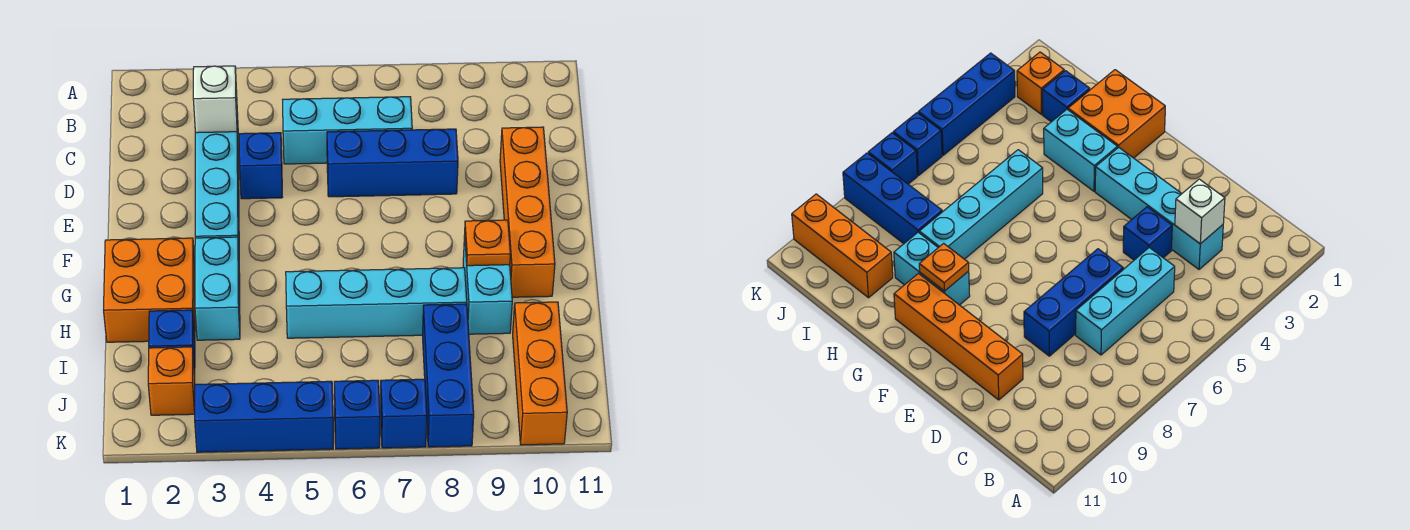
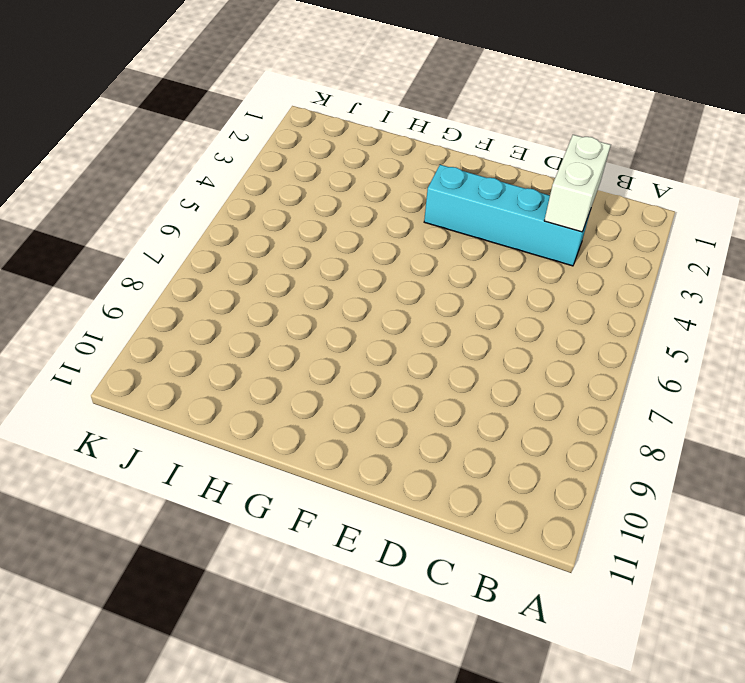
white 1x2 brick [544,135,611,232] -> white 1x1 brick [193,66,237,133]
none -> cyan 1x3 brick [283,97,412,164]
none -> blue 1x1 brick [239,133,282,199]
none -> blue 1x3 brick [327,129,458,197]

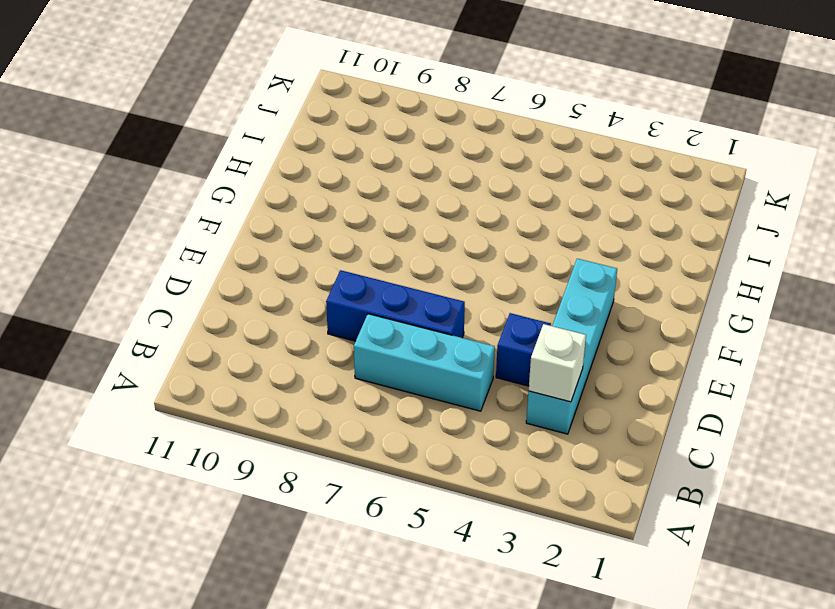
none -> orange 1x4 brick [500,127,555,297]
none -> orange 2x2 brick [104,238,195,342]
none -> cyan 1x2 brick [195,237,240,340]

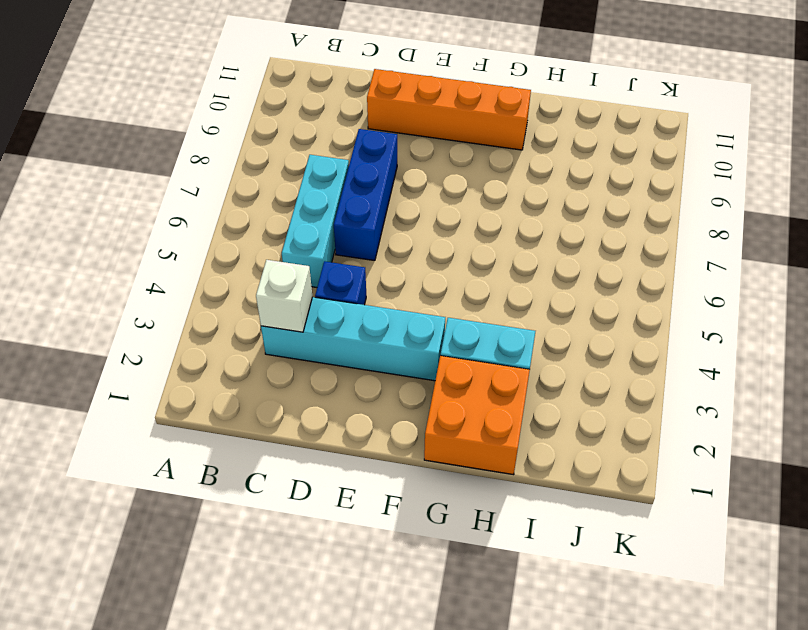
none -> cyan 1x2 brick [463,235,512,334]
none -> cyan 1x4 brick [286,268,467,338]
none -> blue 1x1 brick [149,310,195,374]

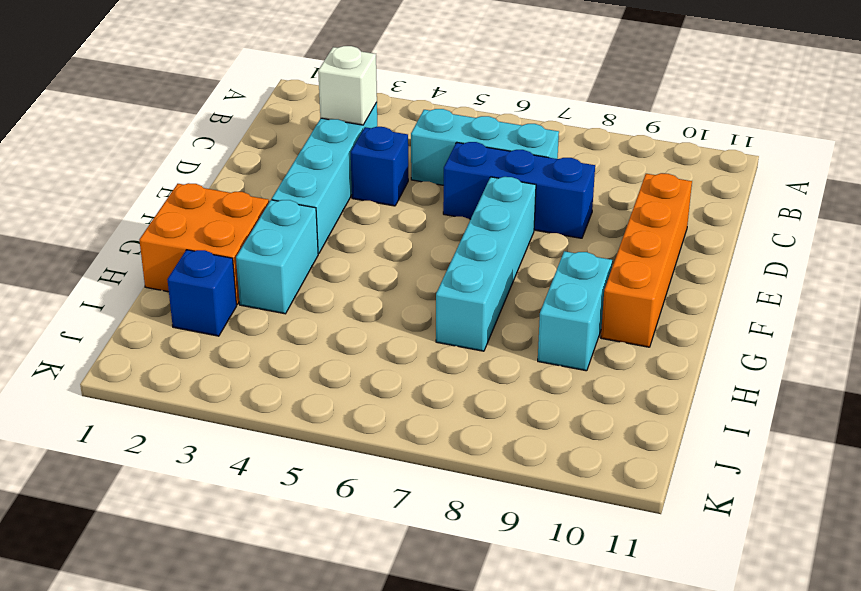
cyan 1x4 brick [436,177,536,351] -> cyan 1x4 brick turned to [286,268,467,338]
none -> blue 1x3 brick [423,304,474,447]
none -> orange 1x3 brick [513,302,567,445]
none -> orange 1x1 brick [148,347,195,415]

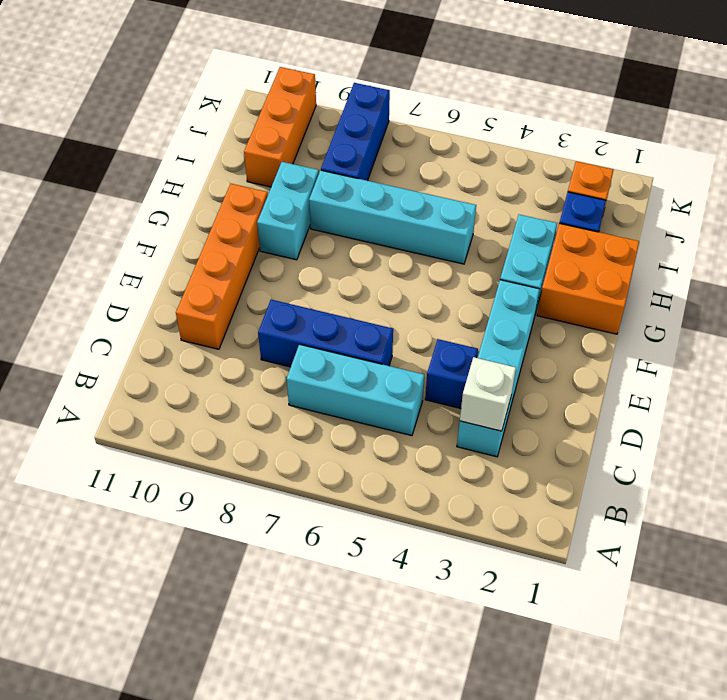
none -> blue 1x3 brick [195,381,333,452]
none -> blue 1x1 brick [334,380,380,449]
none -> blue 1x1 brick [380,379,427,448]

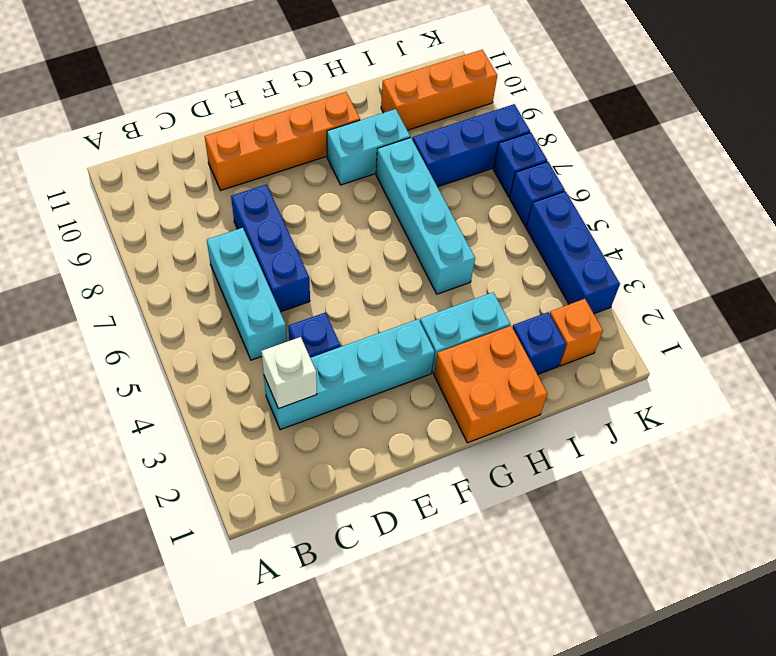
none -> orange 1x1 plate [465,220,510,266]

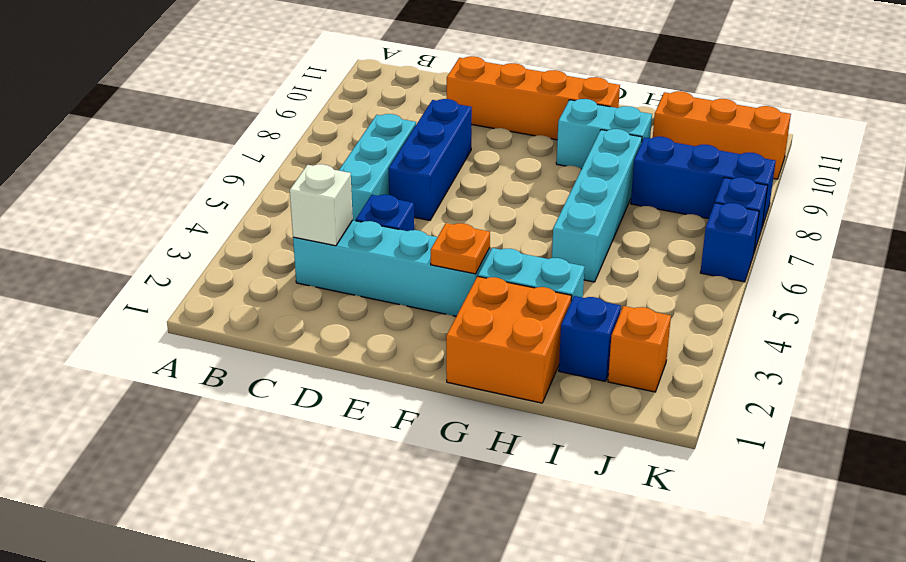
orange 1x1 plate [431,223,490,274] -> orange 1x1 plate moved to [465,220,510,266]
none -> blue 1x3 brick [195,381,333,452]

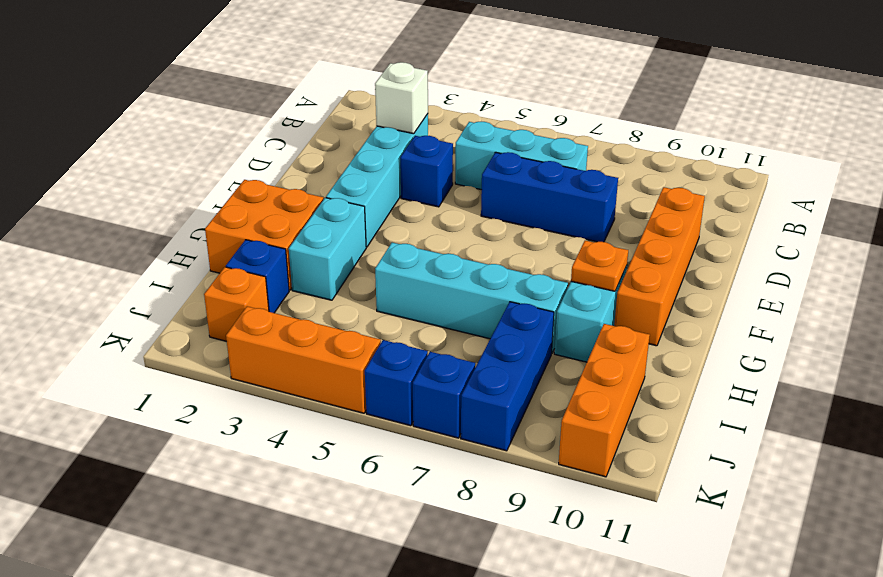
orange 1x3 brick [226,306,381,413] -> blue 1x3 brick [195,381,333,452]

